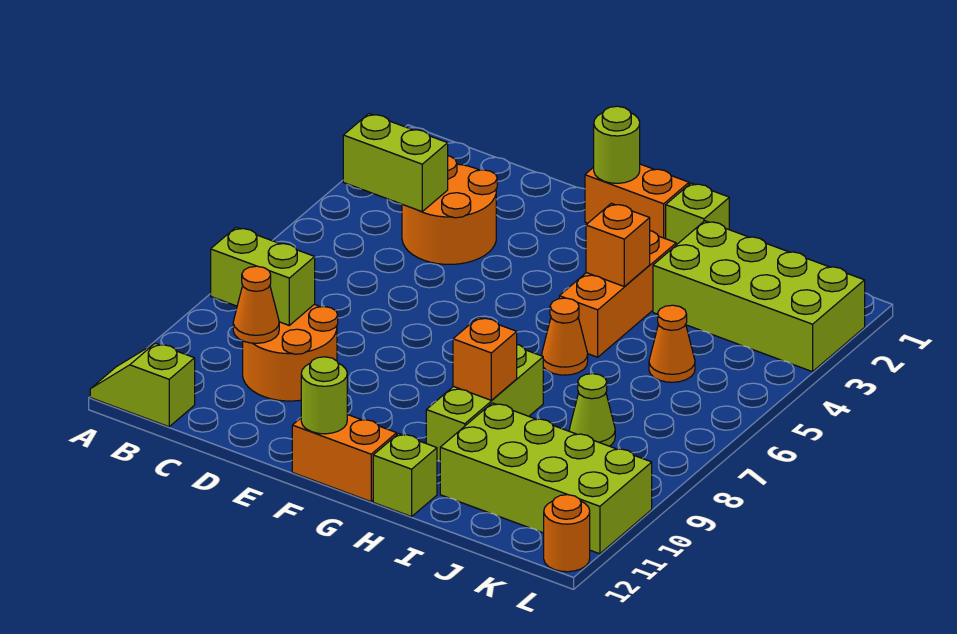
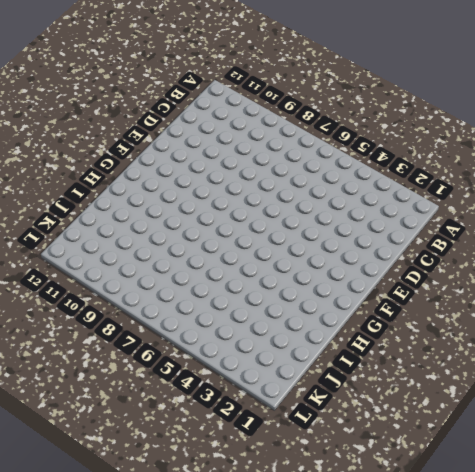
none -> lime 1x2 slope [90,343,195,427]
none -> orange 2x2 round brick [402,156,497,264]
none -> orange 2x2 round brick [243,304,338,401]

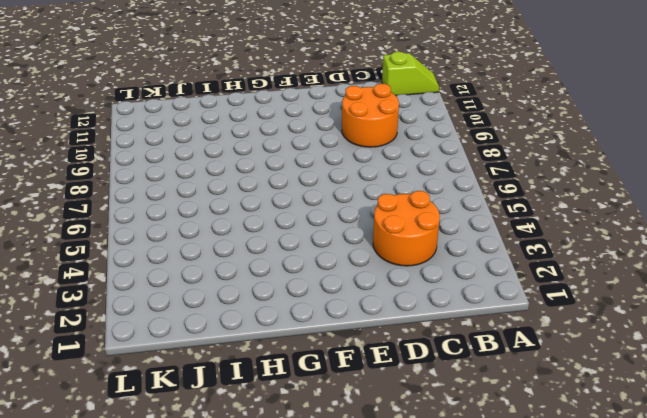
none -> orange 1x2 brick [585,164,689,239]
none -> orange 1x2 brick [292,414,397,502]
none -> lime 1x1 brick [666,183,729,245]

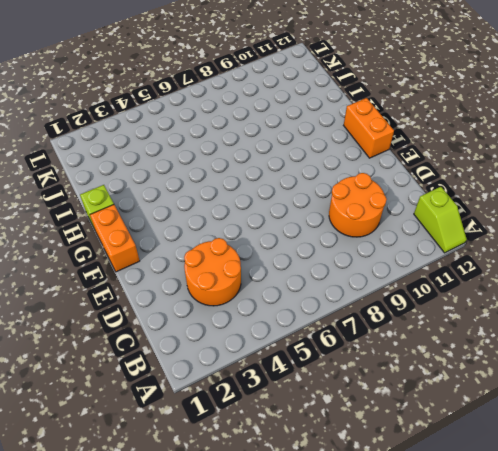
none -> orange 1x3 brick [559,231,676,357]
none -> orange 1x1 cone [542,298,588,375]
none -> lime 1x3 brick [426,345,543,461]

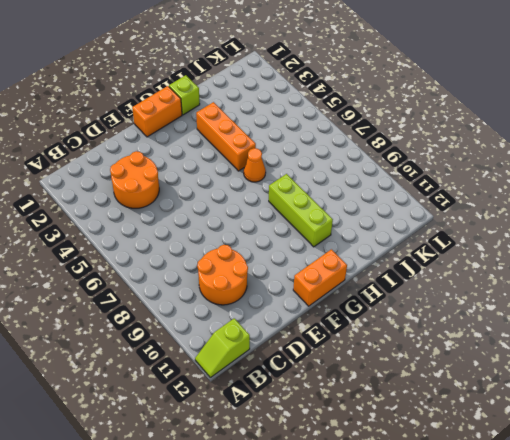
none -> lime 1x1 brick [373,433,437,517]
none -> lime 2x4 brick [653,221,865,372]
none -> lime 2x4 brick [440,403,652,554]

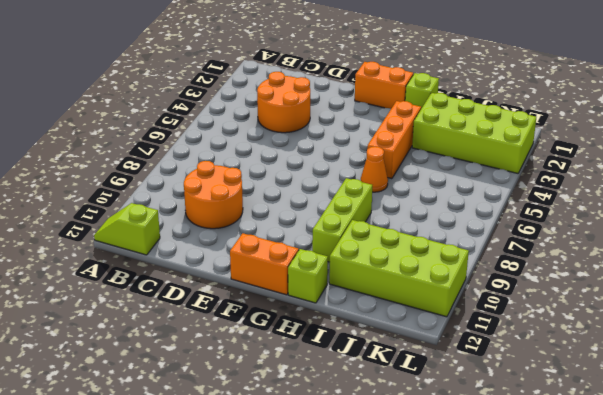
none -> orange 1x1 cone [649,305,695,382]
none -> lime 1x1 cone [569,374,615,446]
none -> orange 1x1 round brick [544,495,590,572]

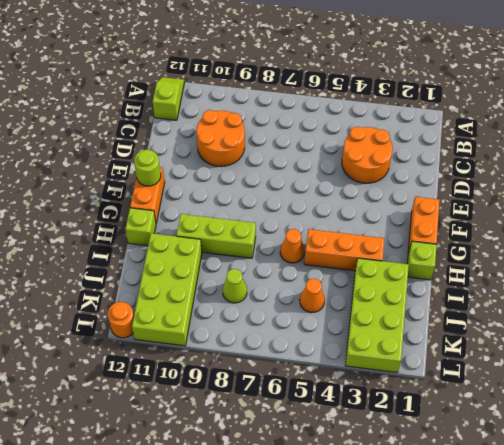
none -> lime 1x2 brick [343,114,448,212]
none -> lime 1x2 brick [211,227,315,325]
none -> orange 1x1 cone [233,266,279,343]

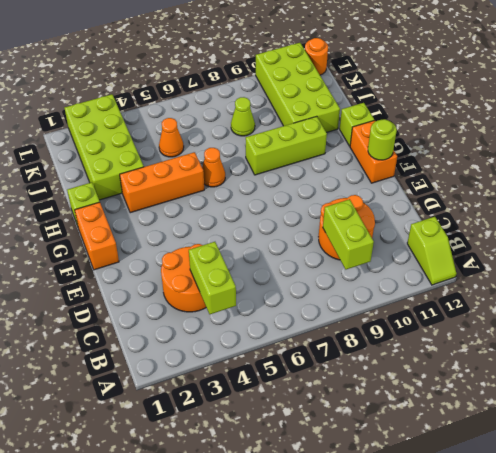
none -> orange 1x1 cone [233,266,279,343]
none -> lime 1x1 round brick [594,106,640,183]
none -> orange 1x1 brick [586,203,650,287]

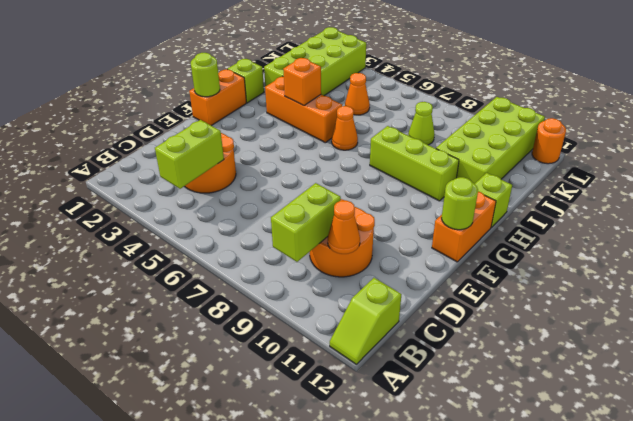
none -> orange 1x1 brick [453,317,517,400]

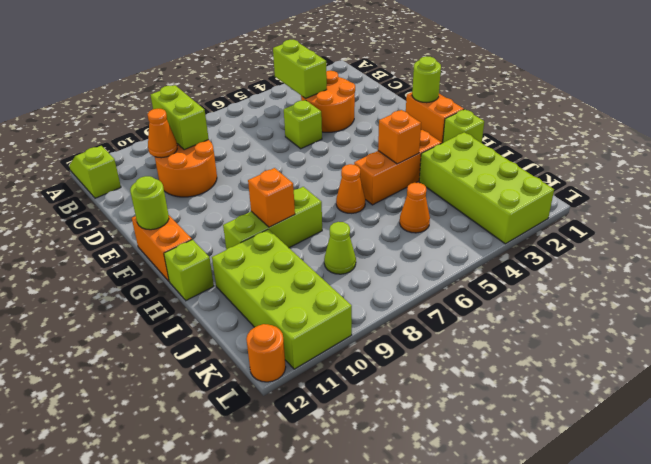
lime 1x1 brick [284,100,322,149] -> none

